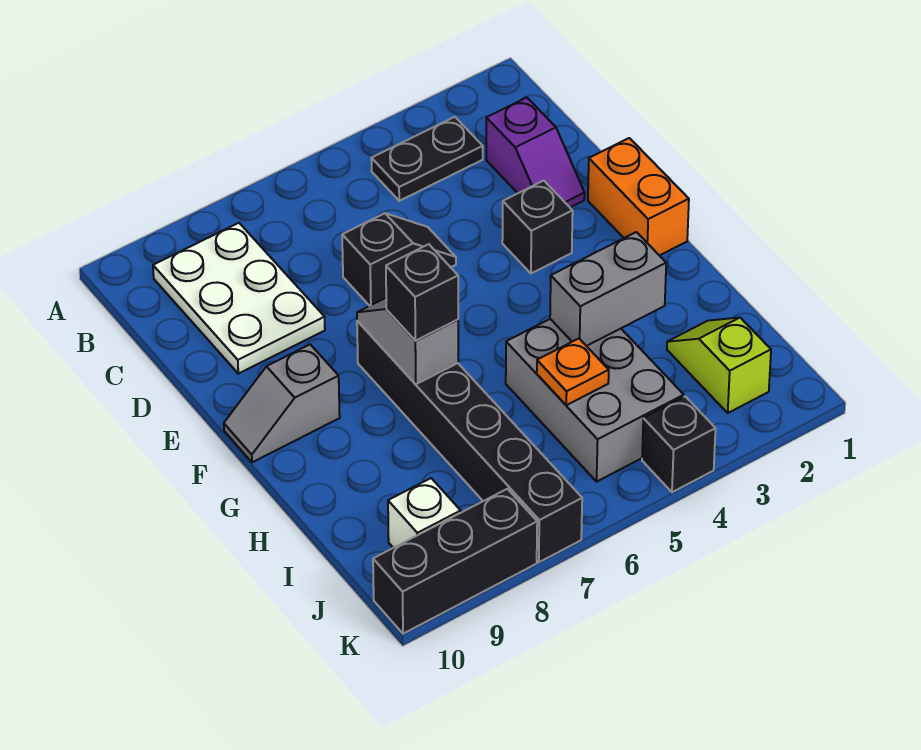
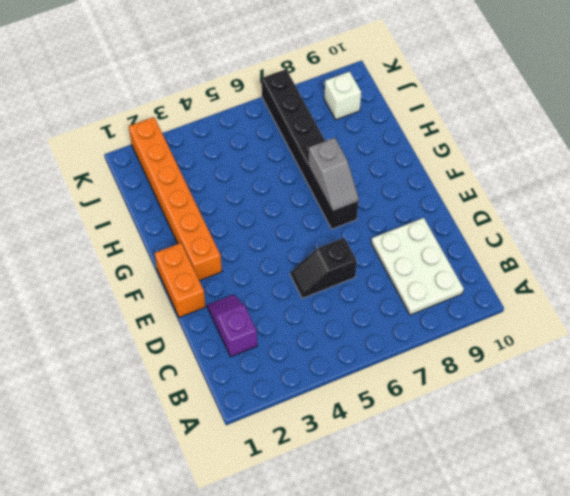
orange 1x6 brick [129,117,222,281] -> lime 1x2 slope [667,318,771,413]
none -> black 1x2 plate [371,117,483,201]
none -> black 1x1 brick [502,181,573,273]
none -> grey 1x2 slope [224,344,340,462]

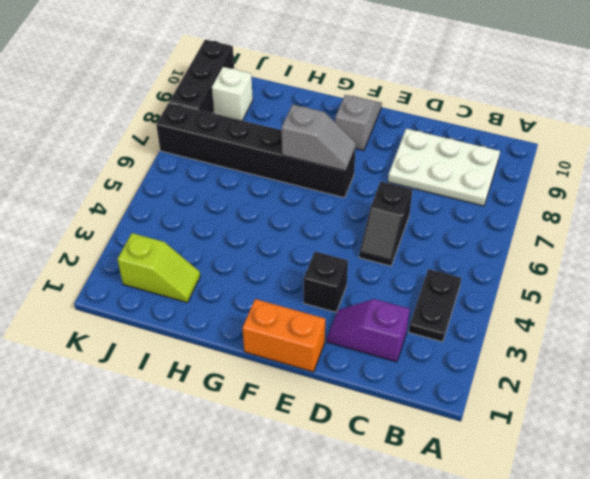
none -> grey 2x3 brick [506,319,684,482]
none -> black 1x1 brick [642,396,716,492]
none -> grey 1x2 brick [550,232,666,346]

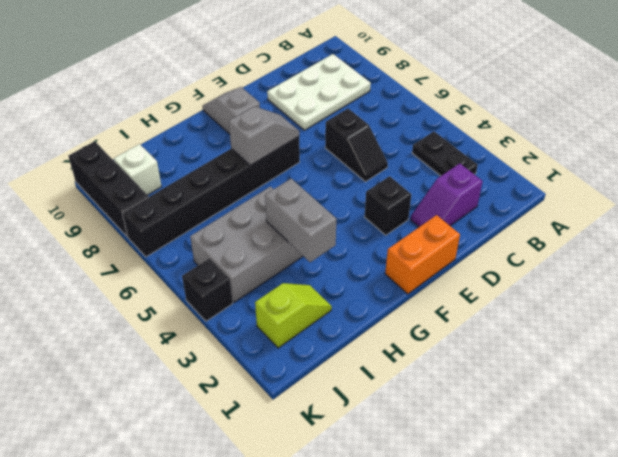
none -> orange 1x1 plate [537,339,609,405]
none -> black 1x1 brick [386,244,458,341]

